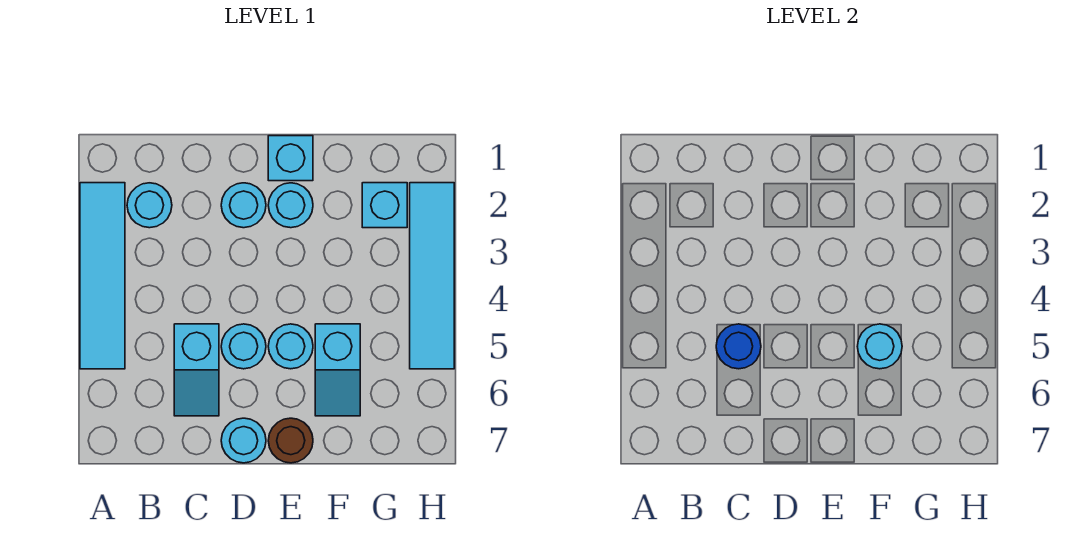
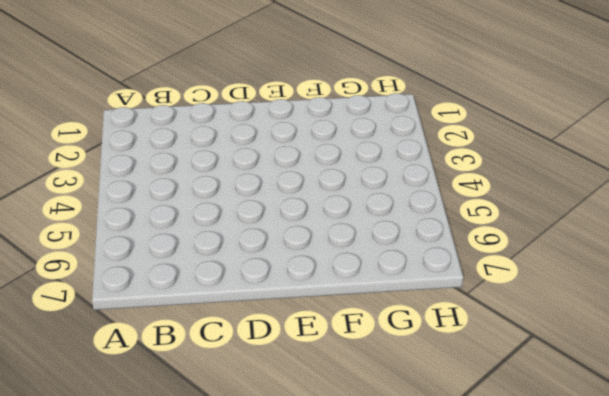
none -> cyan 1x4 tile [80,183,125,369]
none -> cyan 1x1 round brick [127,183,172,228]
none -> cyan 1x2 slope [174,324,219,416]

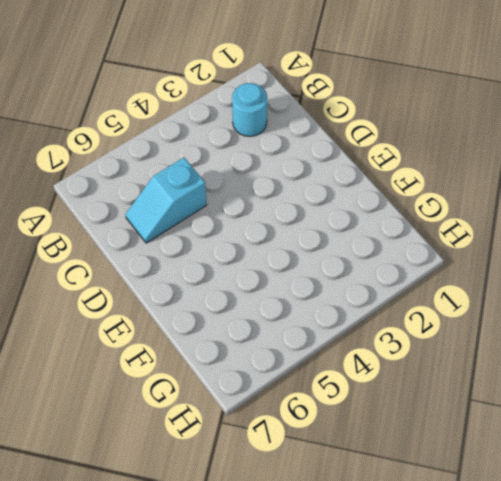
none -> cyan 1x4 tile [80,183,125,369]
none -> cyan 1x1 round brick [221,183,266,228]
none -> cyan 1x1 round brick [221,324,266,369]

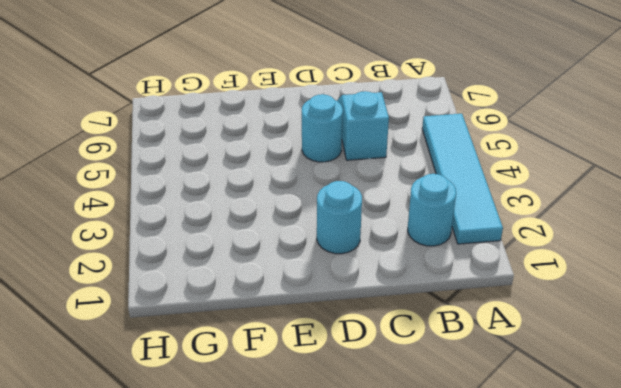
none -> cyan 1x1 round brick [221,418,266,463]
none -> cyan 1x1 brick [268,136,313,181]
none -> cyan 1x1 round brick [268,183,313,228]

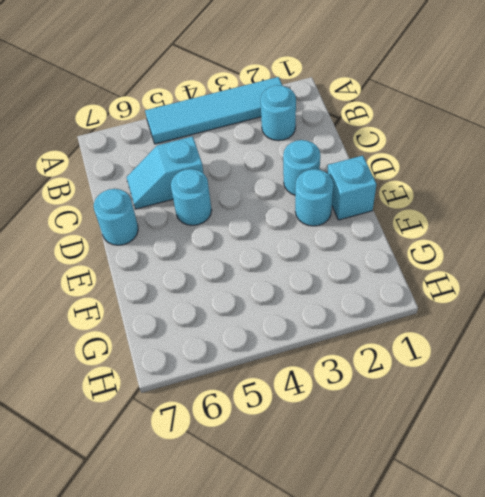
none -> cyan 1x1 round brick [268,324,313,369]
none -> brown 1x1 round brick [268,418,313,463]
none -> cyan 1x2 slope [315,324,360,416]

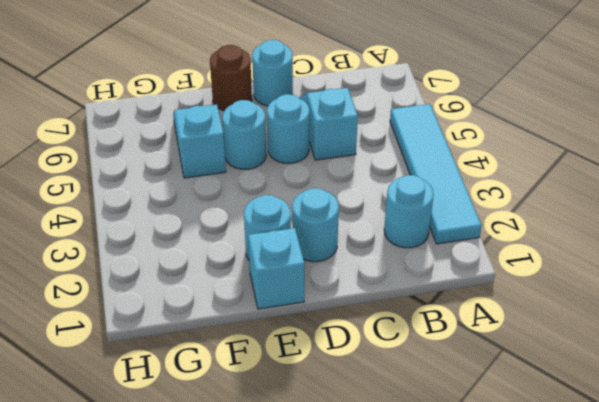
none -> cyan 1x1 brick [362,183,407,228]
none -> cyan 1x4 tile [410,183,454,369]
none -> blue 1x1 round brick [716,324,761,369]

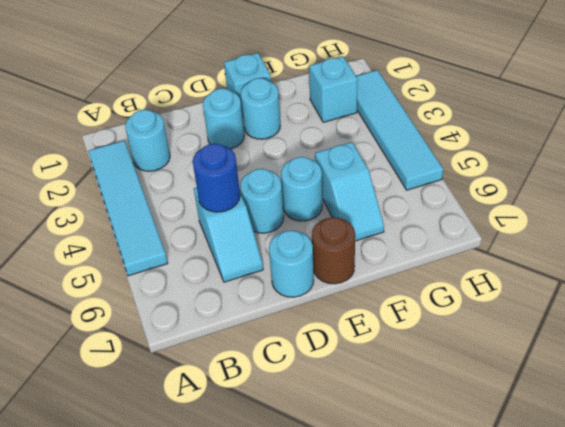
none -> cyan 1x1 round brick [857,324,902,369]

